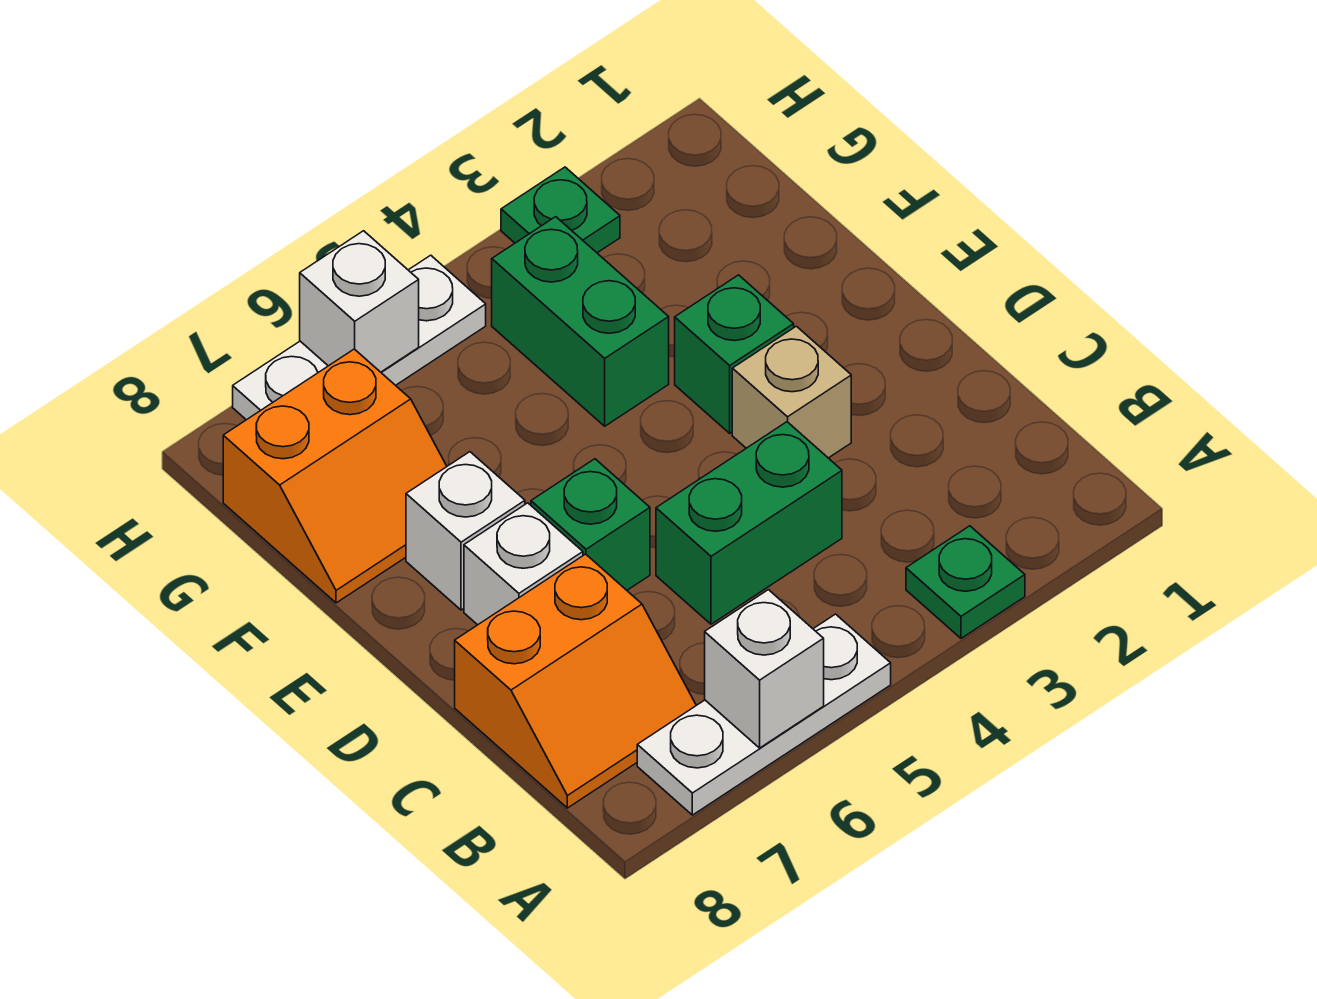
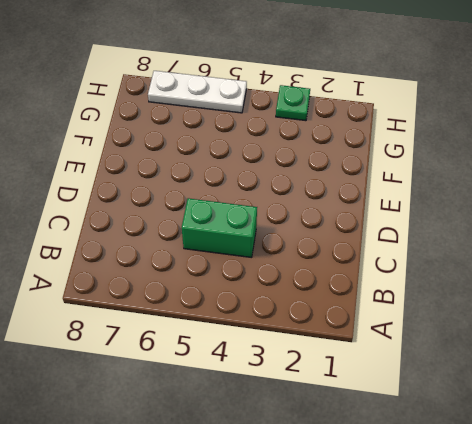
none -> green 1x1 plate [906,526,1025,638]
none -> white 1x3 plate [637,614,891,815]
none -> orange 2x2 slope [455,554,696,808]

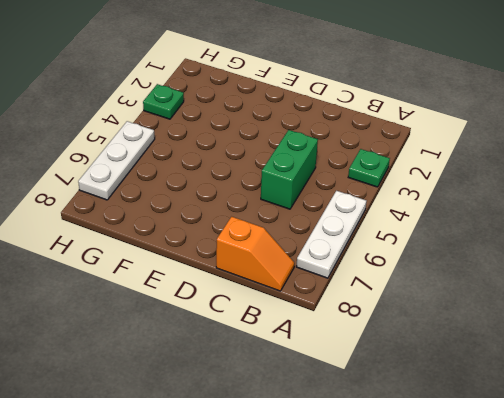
orange 1x2 slope [216,217,294,291] -> orange 2x2 slope [455,554,696,808]
none -> tan 1x1 brick [732,326,851,458]
none -> green 1x1 brick [531,459,650,590]
none -> white 1x1 brick [464,503,583,625]

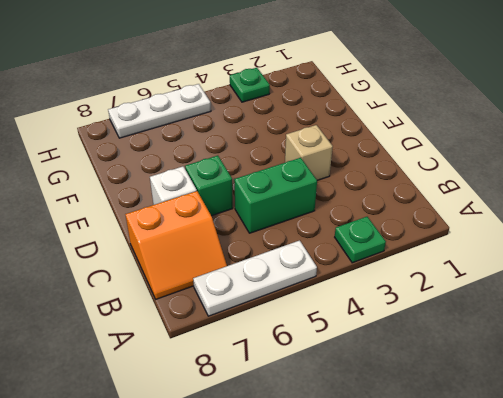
none -> green 1x1 brick [675,275,794,433]
none -> white 1x1 brick [406,452,525,610]
none -> green 1x2 brick [492,217,669,426]

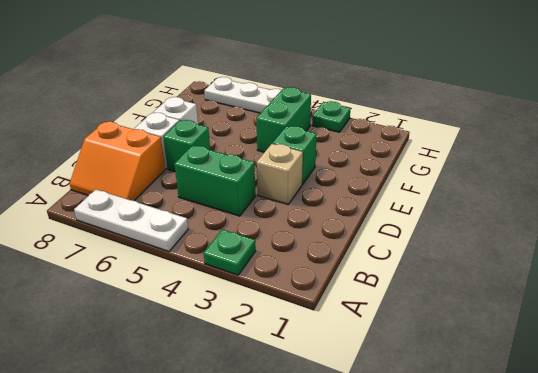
none -> orange 2x2 slope [223,349,447,603]
none -> white 1x1 brick [705,590,824,748]
none -> white 1x1 brick [300,231,419,372]

